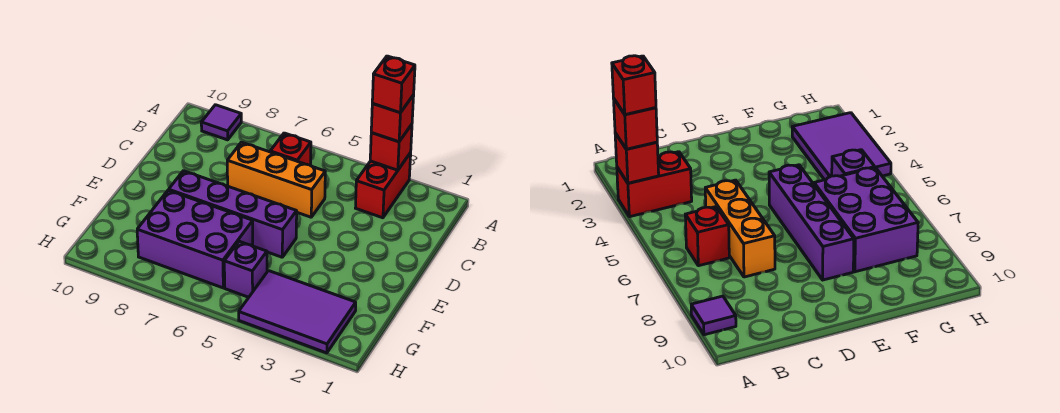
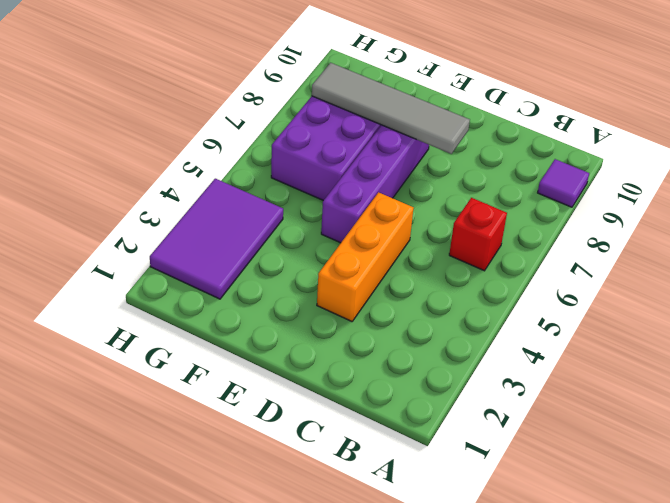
orange 1x3 brick [317,192,414,321] -> orange 1x3 brick moved to [227,142,325,217]
grey 1x4 tile [312,63,470,154] -> none
none -> red 1x2 brick [356,153,411,218]
none -> purple 1x1 brick [224,241,267,297]

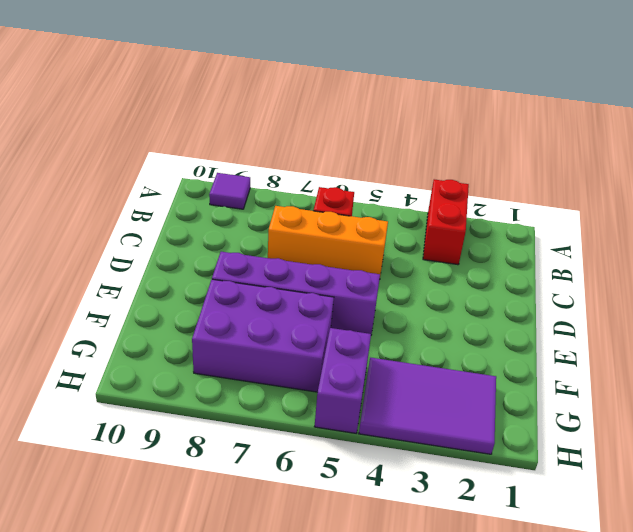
purple 1x2 brick [314,328,371,433] -> purple 1x1 brick [224,241,267,297]
none -> red 1x1 brick [370,125,412,170]
none -> red 1x1 brick [371,95,414,142]

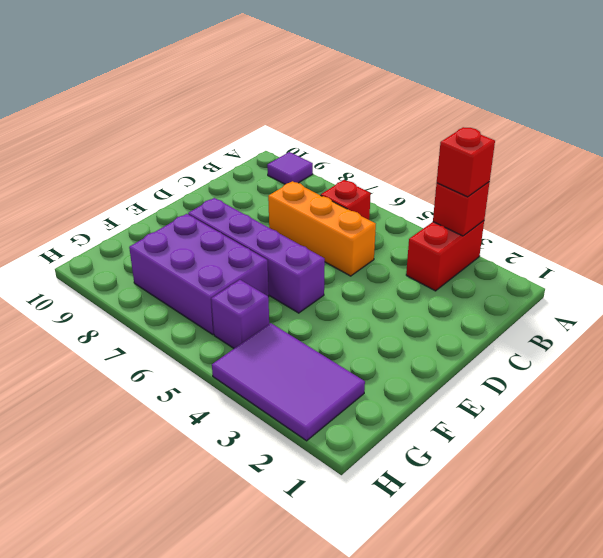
none -> red 1x1 brick [372,56,415,113]

